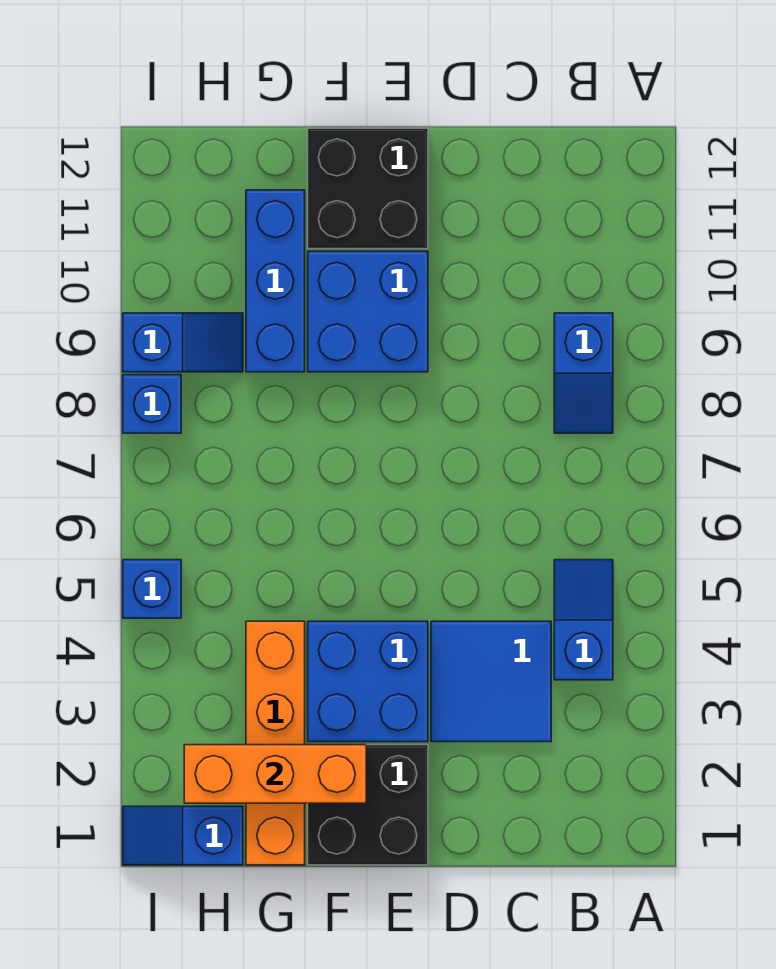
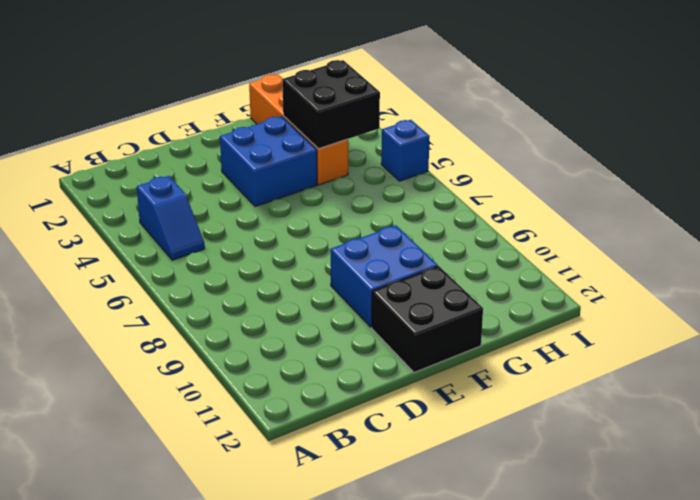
black 2x2 brick [282,60,380,149] -> black 2x2 brick moved to [308,745,428,865]
none -> blue 1x2 slope [554,313,613,433]
none -> blue 2x2 tile [431,621,551,742]
none -> blue 1x3 brick [246,190,305,372]

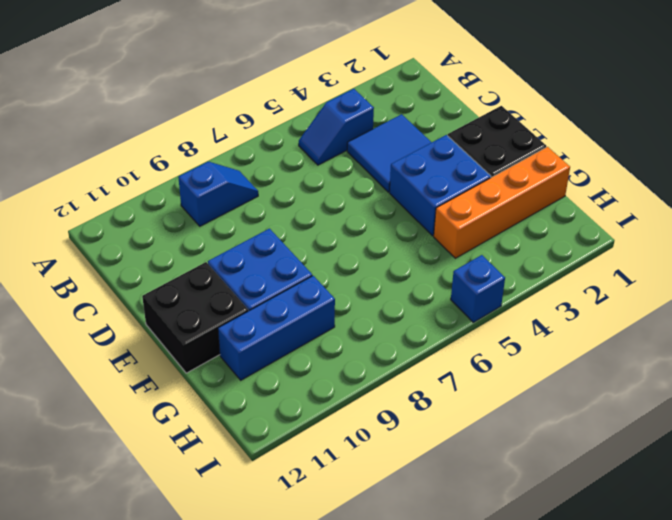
none -> blue 1x2 slope [123,806,243,865]
none -> blue 1x2 slope [123,313,243,372]
none -> blue 1x1 brick [123,375,181,433]

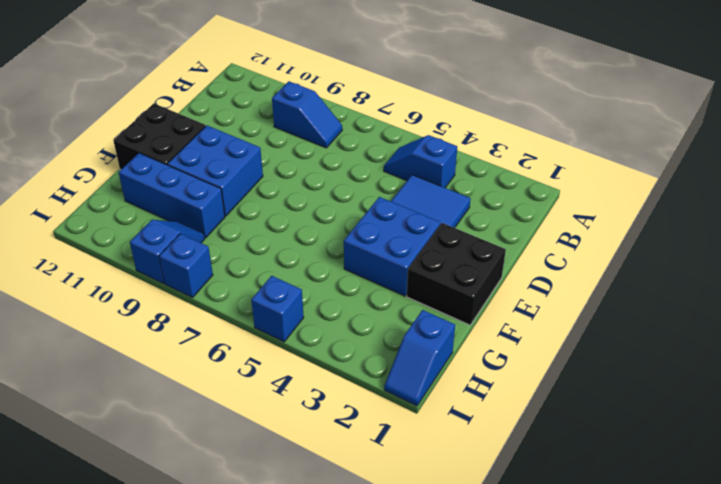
none -> orange 1x4 brick [246,621,305,865]
none -> orange 1x3 brick [184,745,366,803]

